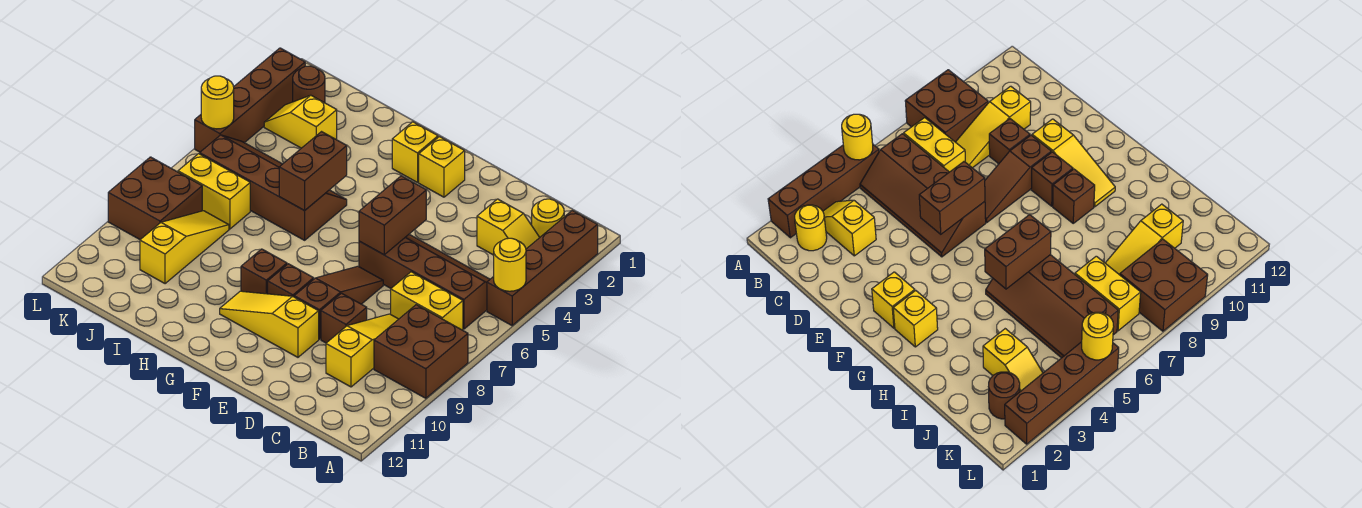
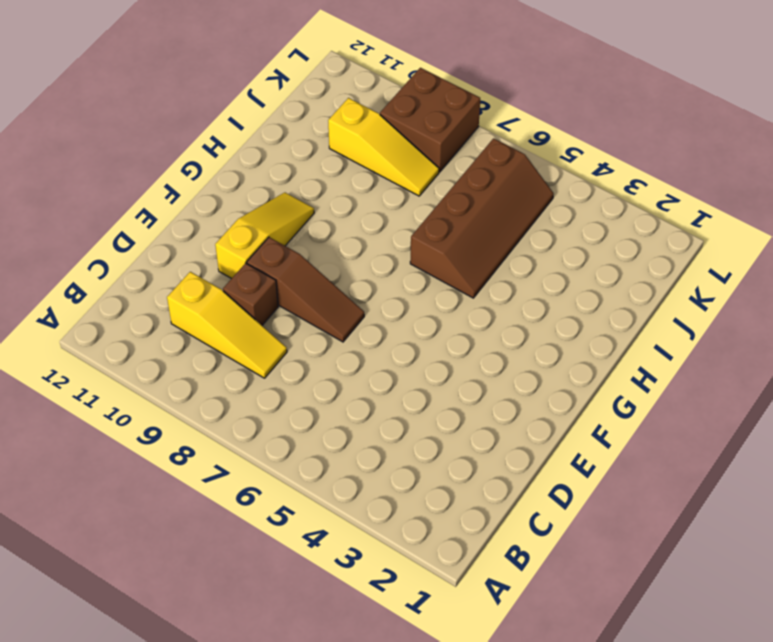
none -> brown 1x4 brick [487,210,598,325]
none -> brown 2x2 brick [374,305,468,398]
none -> yellow 1x1 round brick [532,199,564,237]

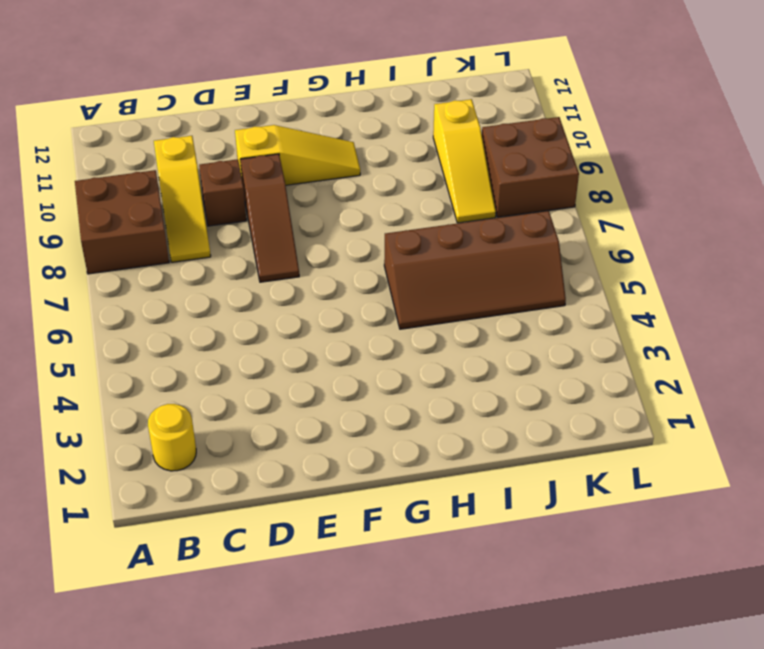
none -> brown 1x4 brick [487,210,598,325]
none -> yellow 1x2 slope [477,199,540,255]
none -> brown 2x4 slope [359,235,490,329]

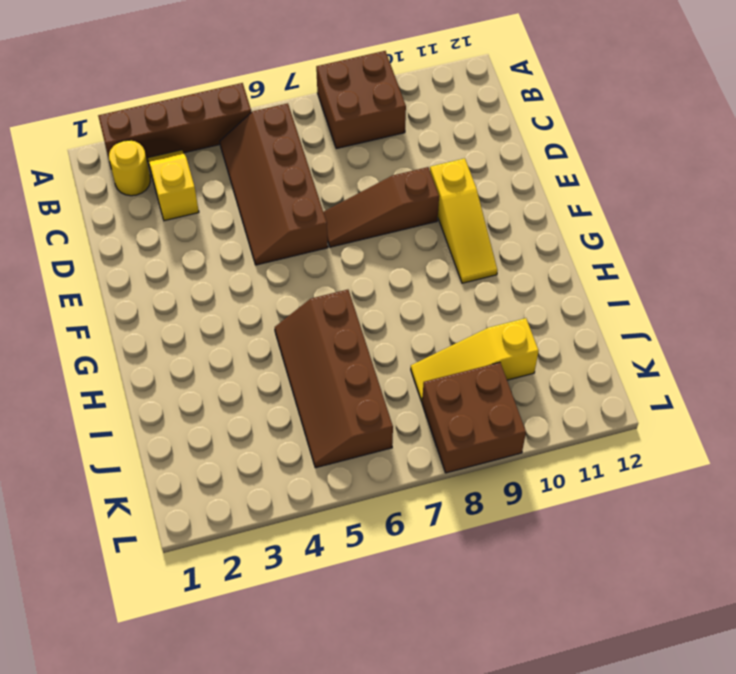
none -> yellow 1x2 brick [391,272,463,330]
none -> yellow 1x3 slope [326,314,398,387]
none -> brown 1x1 brick [321,293,367,343]

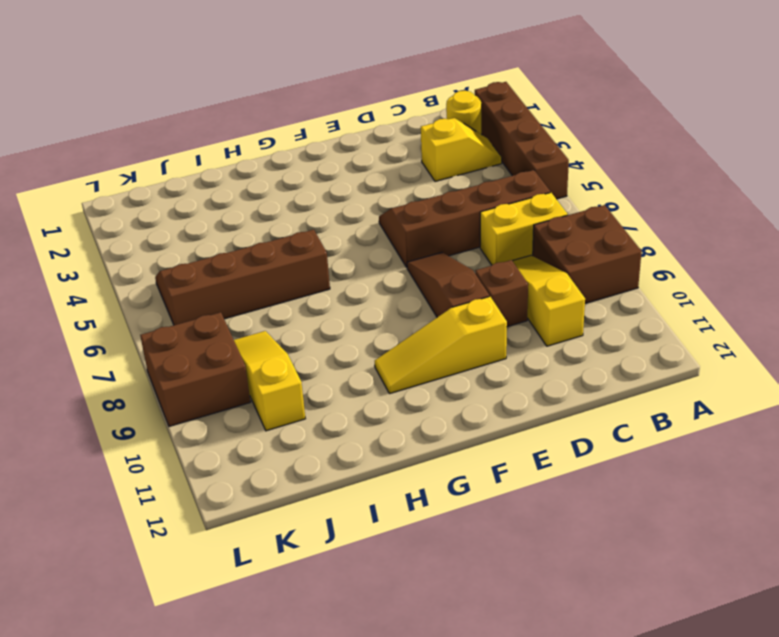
none -> yellow 1x1 brick [419,137,465,197]
none -> brown 1x1 brick [268,264,314,297]
none -> yellow 1x1 brick [392,122,438,182]

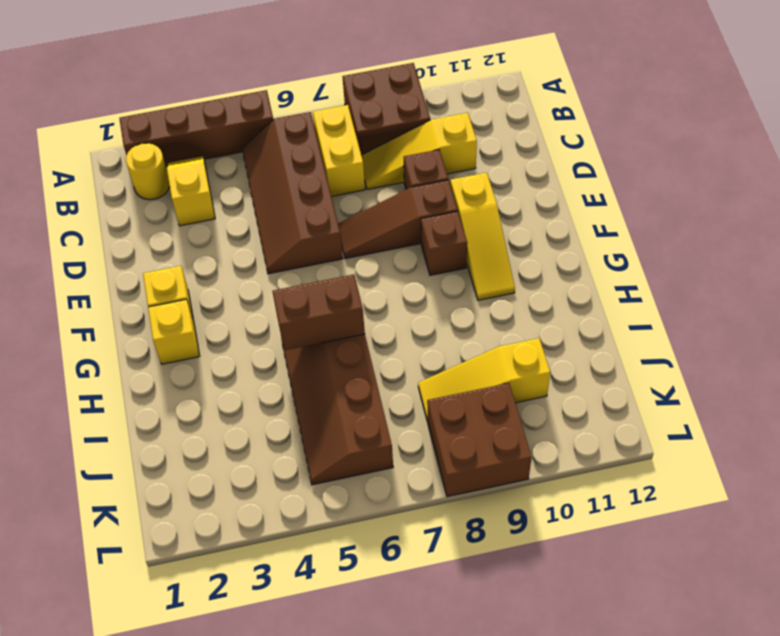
none -> brown 1x1 brick [241,249,287,294]
none -> yellow 1x2 slope [264,95,337,148]
none -> yellow 1x2 brick [178,154,250,229]

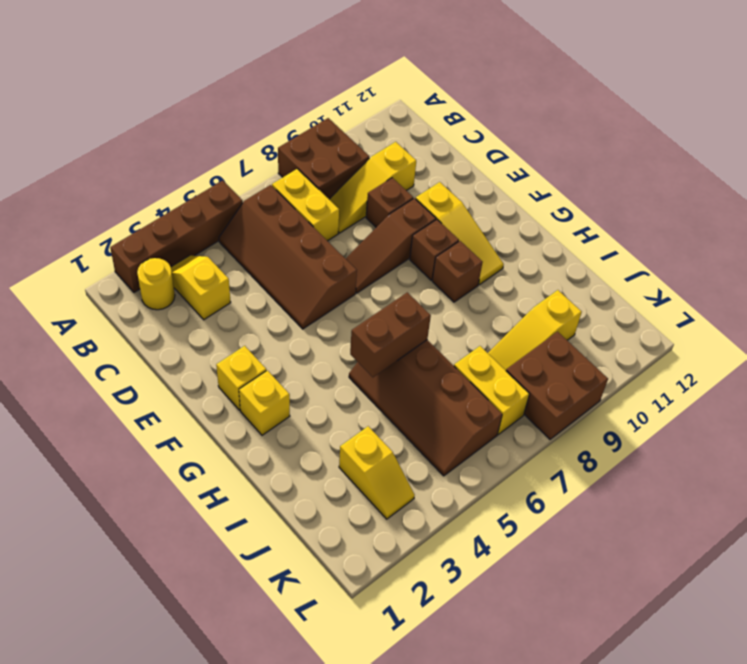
none -> brown 1x1 round brick [293,66,325,103]
none -> brown 1x4 brick [195,48,305,152]
none -> yellow 1x1 round brick [494,238,526,291]

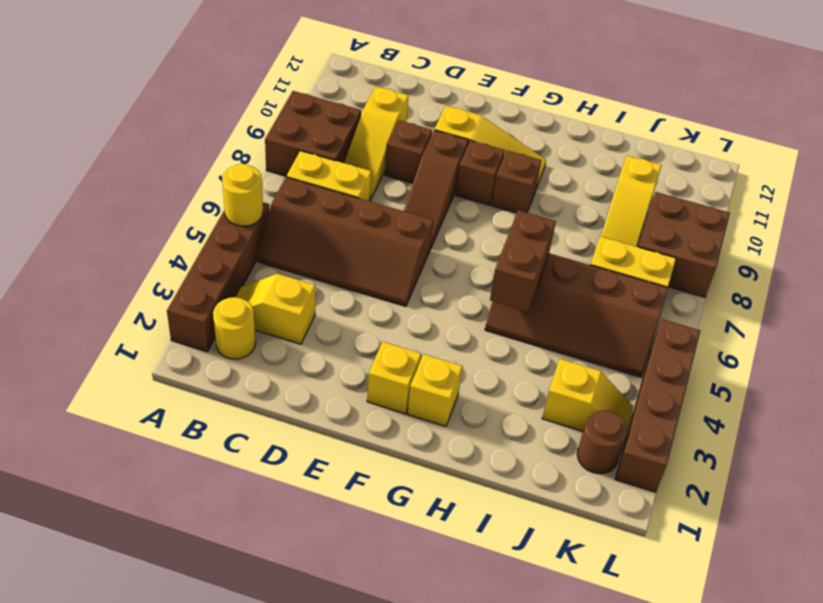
none -> brown 1x2 brick [359,176,426,255]
none -> yellow 1x1 round brick [201,76,234,129]

